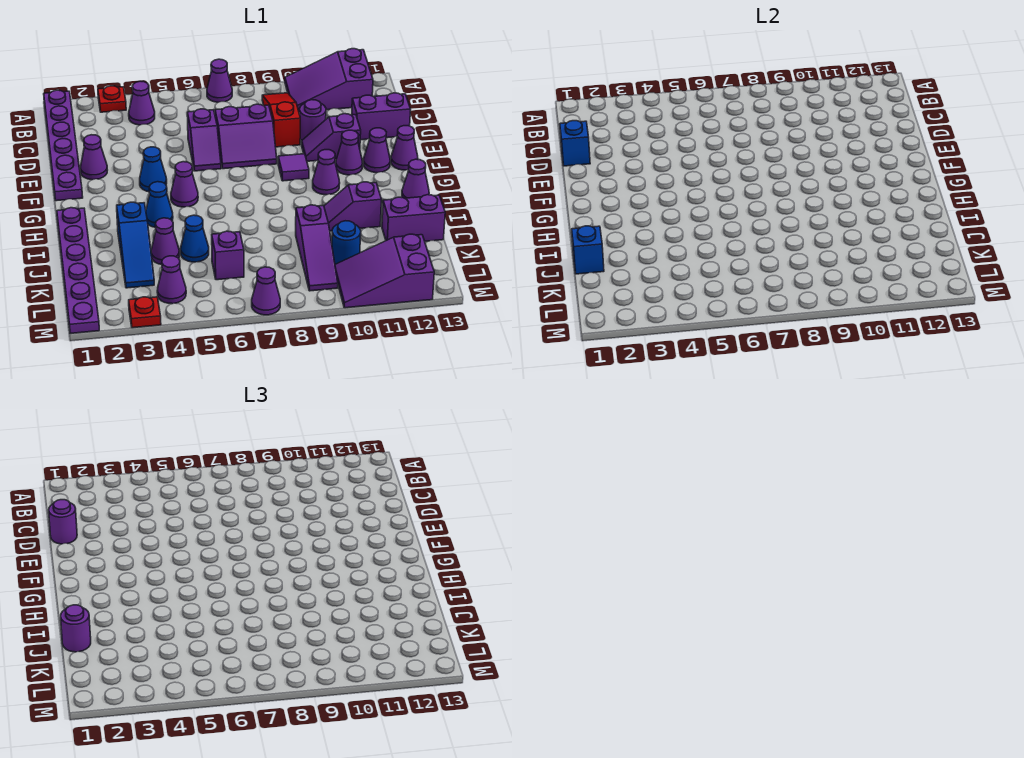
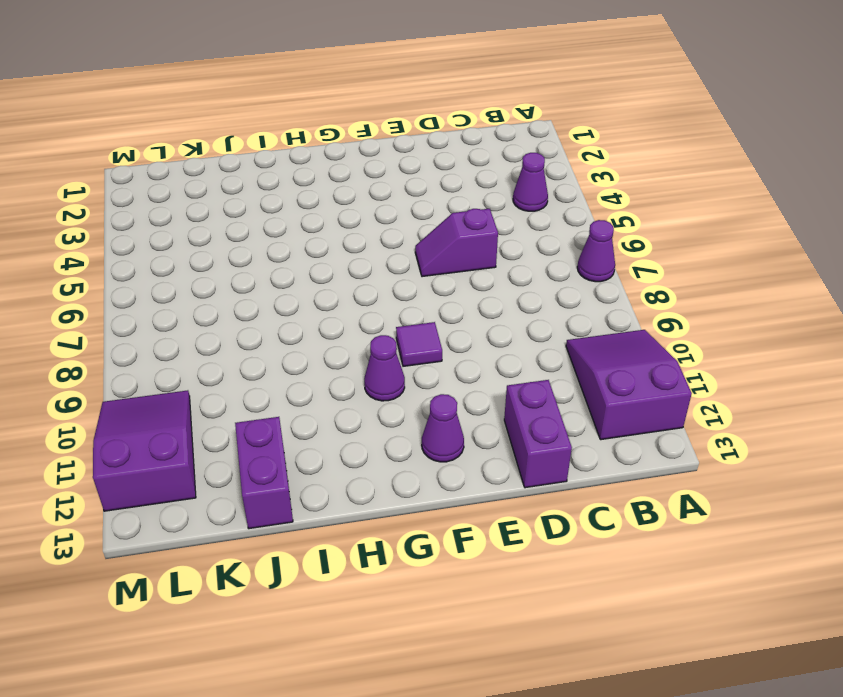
none -> purple 1x6 plate [44,90,83,201]
none -> red 1x1 plate [98,86,126,112]
none -> red 1x3 slope [262,93,300,147]
none -> purple 2x2 slope [215,104,277,169]

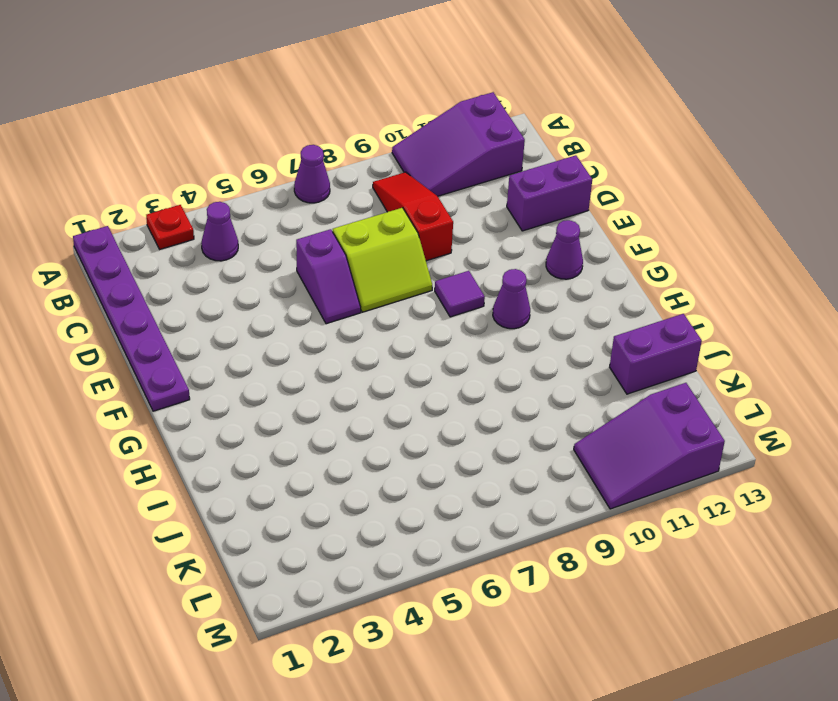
lime 2x2 slope [332,208,432,312] -> purple 2x2 slope [215,104,277,169]
none -> purple 1x1 round brick [300,100,326,140]
none -> purple 1x1 cone [80,135,107,180]
none -> purple 1x2 slope [302,114,361,161]
none -> blue 1x1 cone [140,147,167,192]

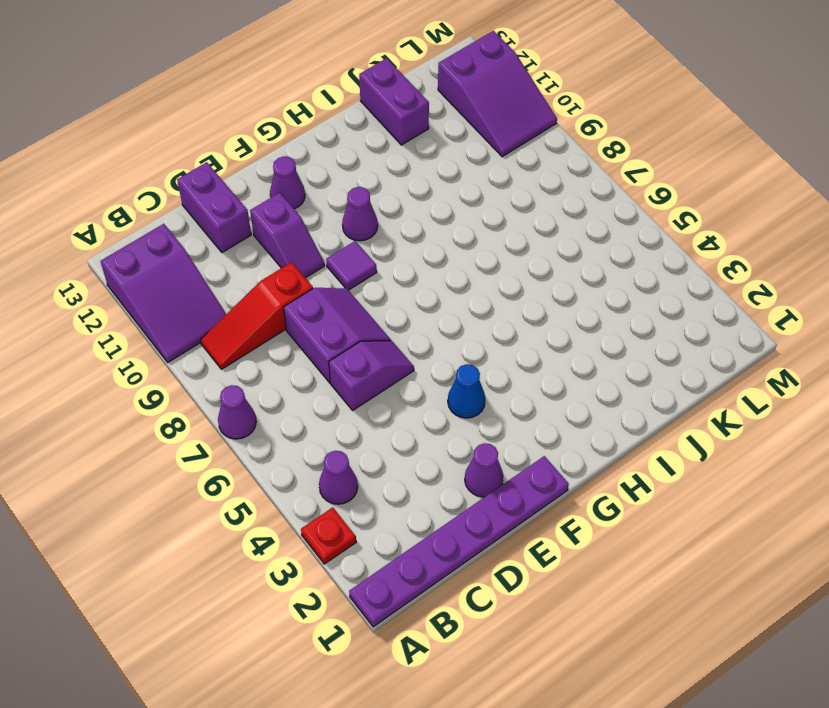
none -> purple 1x1 round brick [300,100,326,140]
none -> purple 1x1 cone [336,130,363,175]
none -> purple 1x1 cone [391,126,418,170]
none -> purple 1x1 cone [171,162,198,207]

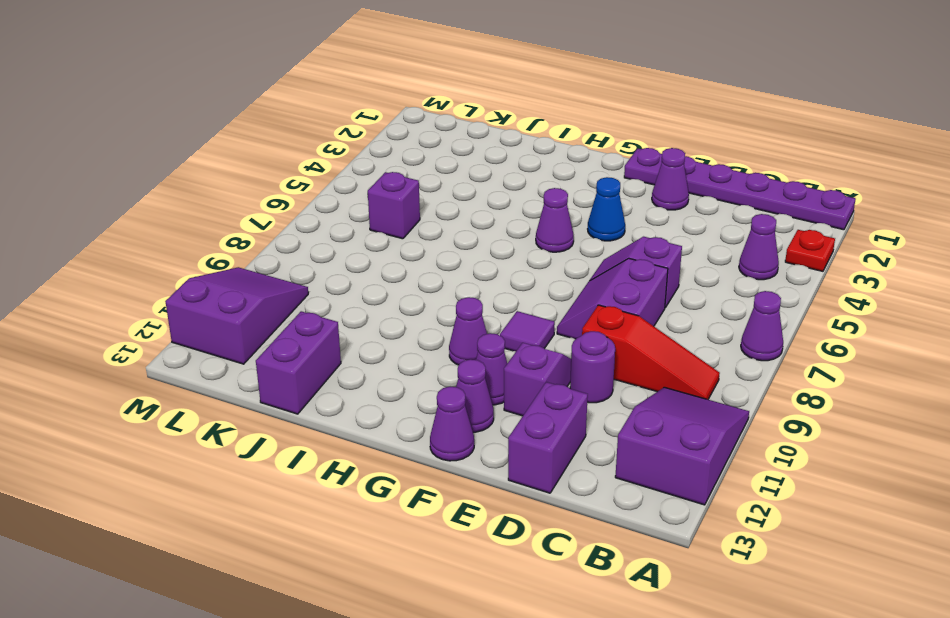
none -> purple 1x6 plate [57,208,99,333]
none -> blue 1x1 cone [146,182,173,227]
none -> purple 1x1 cone [402,159,429,198]
none -> blue 1x3 slope [117,202,154,288]

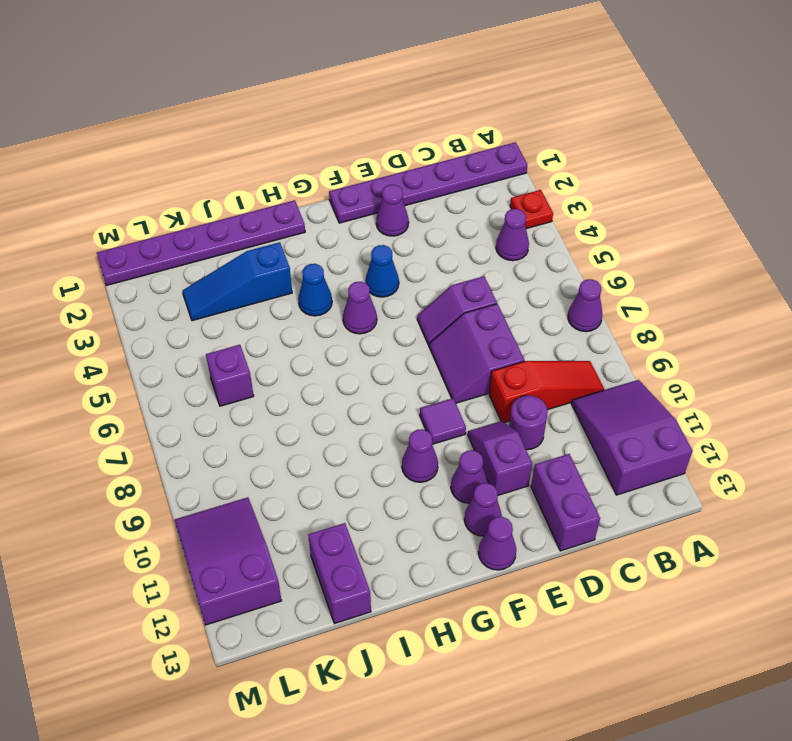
none -> purple 1x1 cone [402,159,429,198]
none -> purple 1x2 slope [324,182,381,231]
none -> purple 1x1 cone [151,218,179,264]
none -> blue 1x1 cone [181,215,209,262]

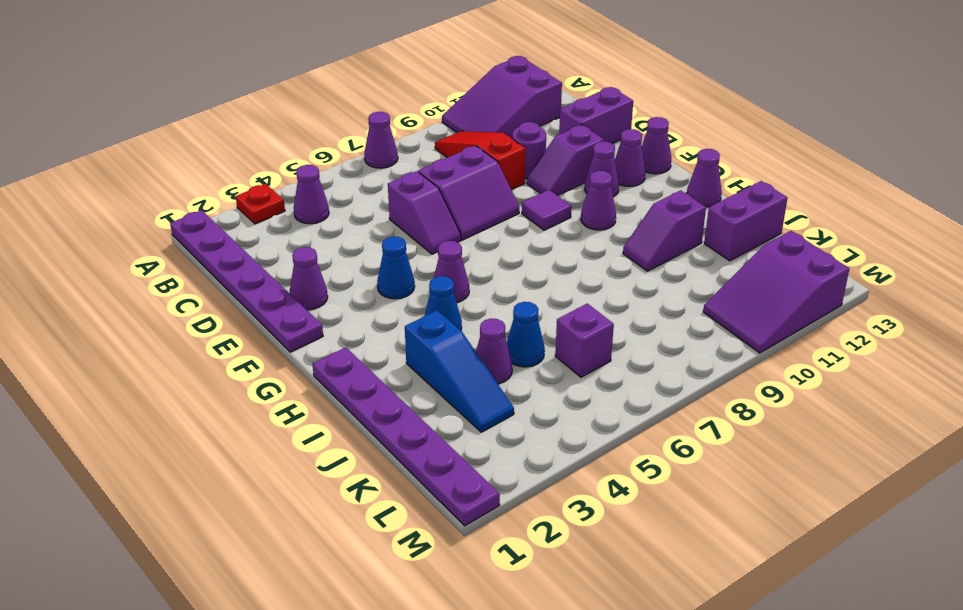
none -> purple 1x3 slope [296,205,338,291]
none -> blue 1x1 round brick [332,221,361,264]
none -> purple 1x1 cone [157,256,186,304]
none -> red 1x1 plate [129,297,161,328]

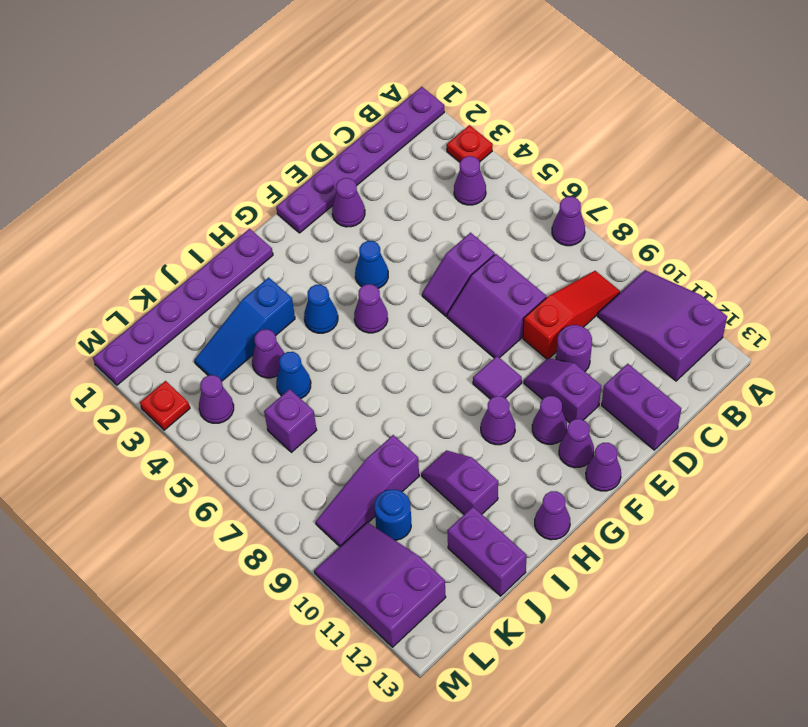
none -> purple 1x1 cone [252,267,280,315]
none -> blue 1x1 brick [560,121,590,166]
none -> blue 1x1 brick [572,226,604,274]
none -> purple 1x1 round brick [49,500,77,544]

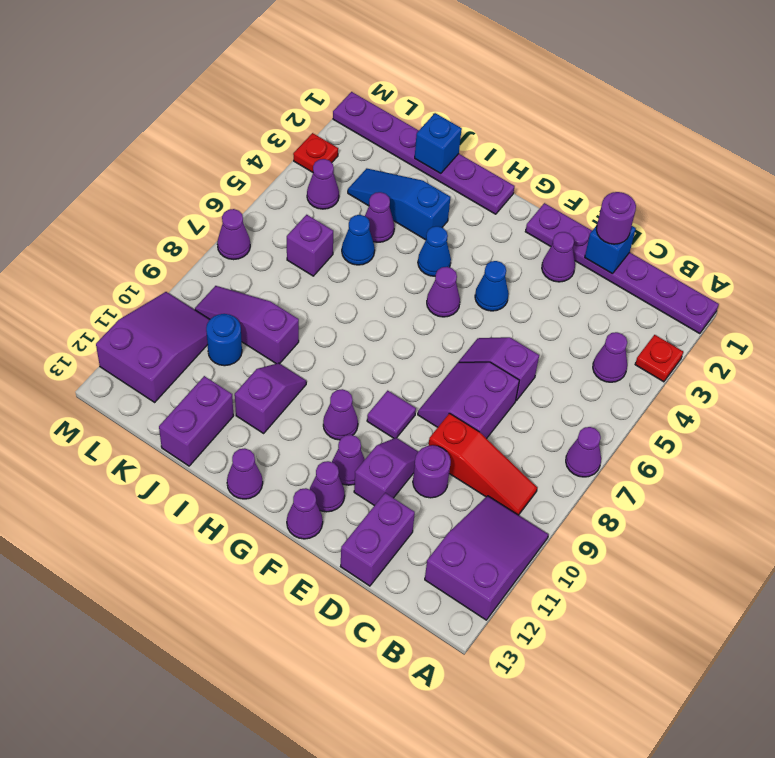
none -> purple 1x1 round brick [61,605,91,652]

